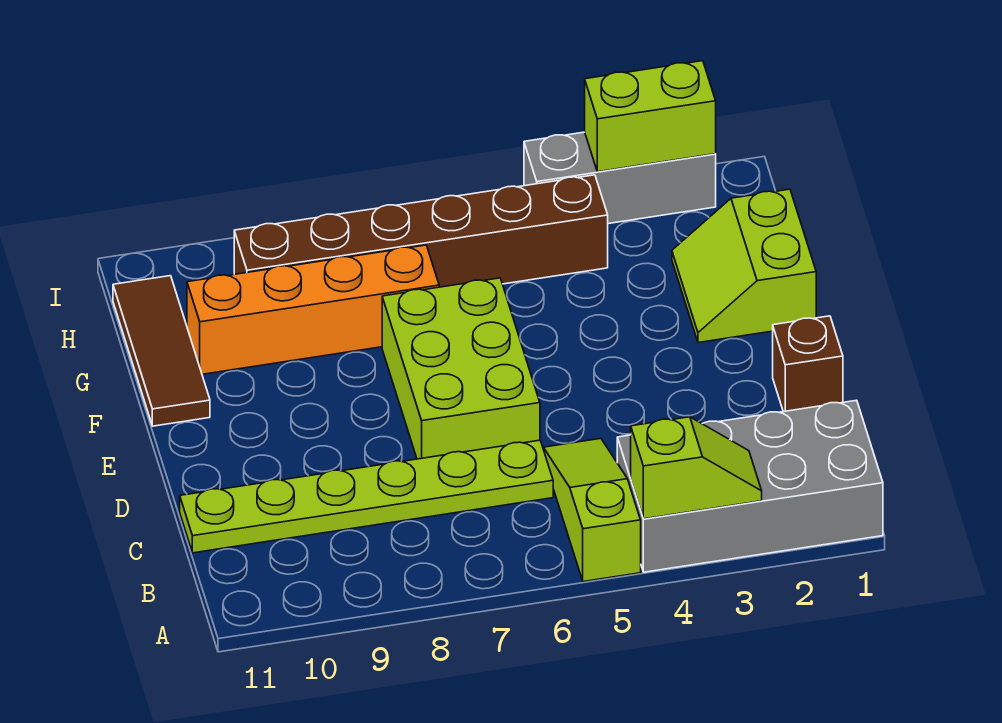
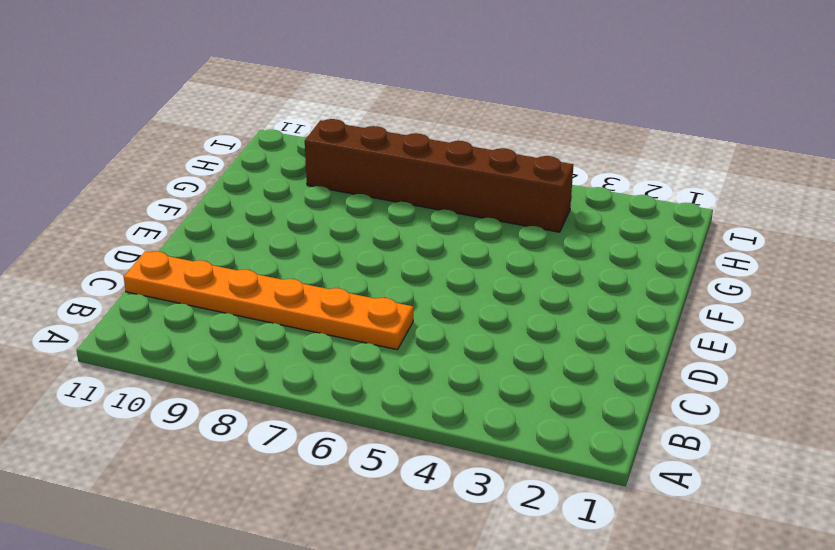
orange 1x6 plate [124,252,413,350] -> lime 1x6 plate [180,440,553,553]
none -> grey 2x4 brick [617,400,883,572]
none -> lime 1x3 slope [543,438,641,582]
none -> brown 1x1 brick [773,316,843,412]

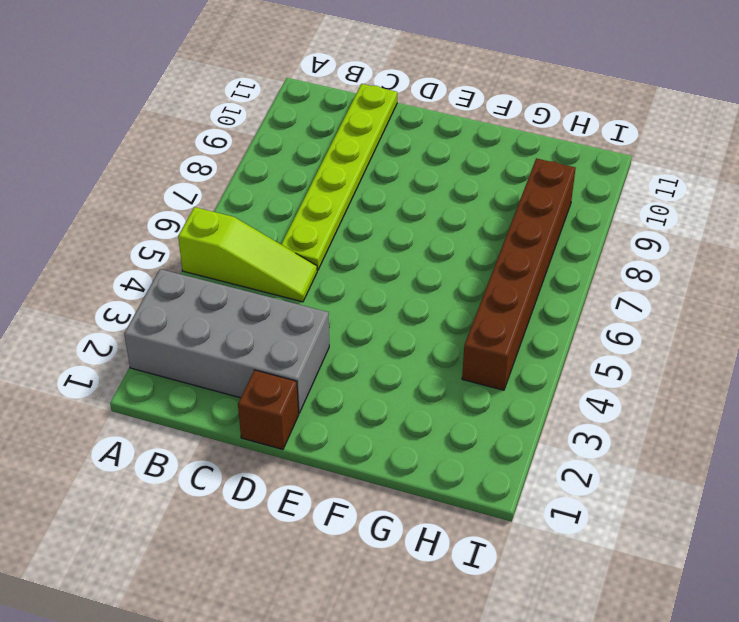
grey 2x4 brick [124,269,329,413] -> grey 2x4 brick turned to [617,400,883,572]
none -> lime 2x3 brick [382,278,540,459]
none -> lime 2x2 slope [672,189,816,343]
none -> brown 1x3 tile [113,276,210,426]

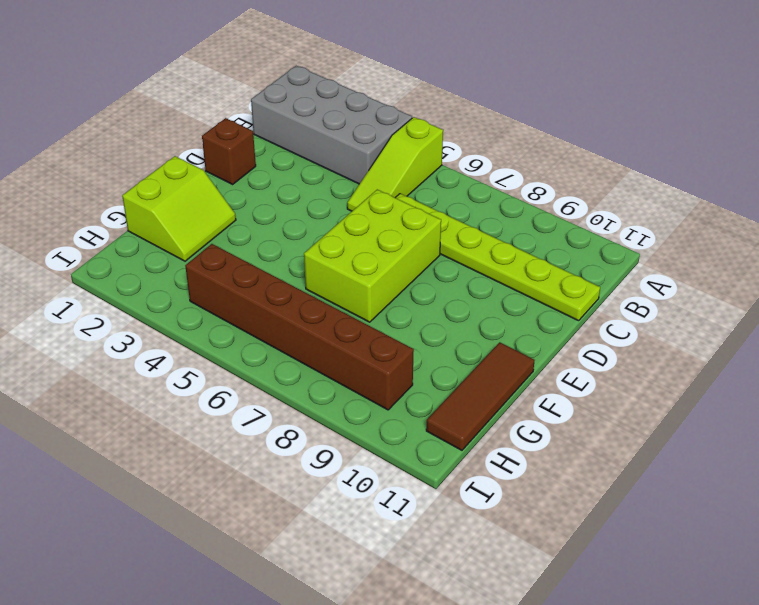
none -> orange 1x4 brick [187,245,439,374]
none -> grey 1x3 brick [524,132,716,224]
none -> lime 1x2 slope [631,417,762,519]

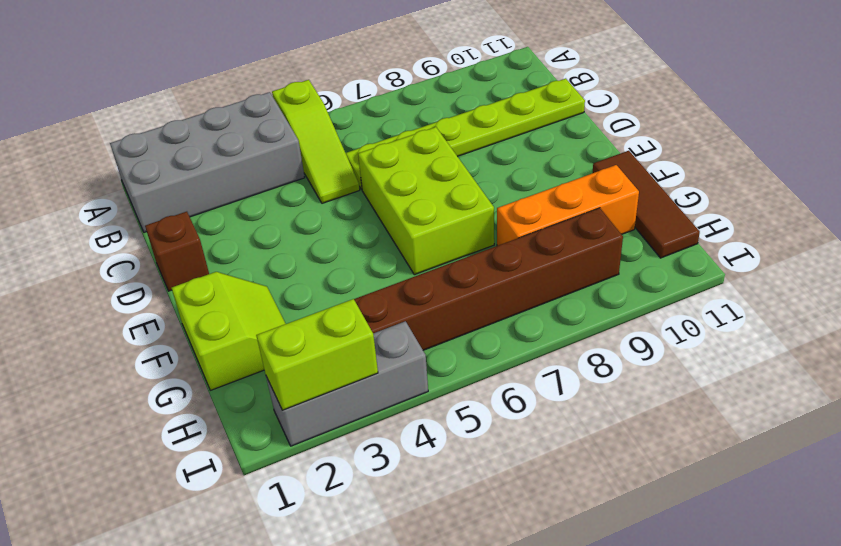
orange 1x3 brick [497,165,639,246] -> orange 1x4 brick [187,245,439,374]
none -> lime 1x2 slope [631,417,762,519]

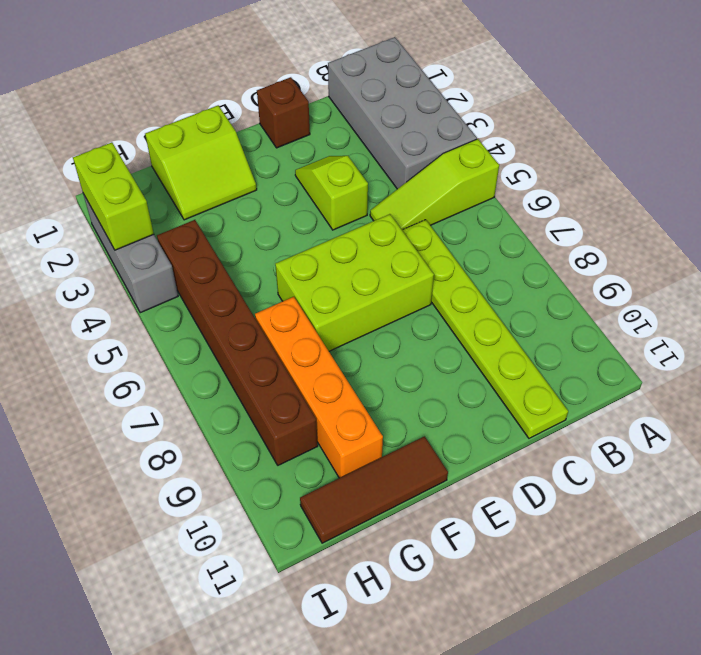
lime 1x2 slope [295,156,368,230] -> lime 1x2 slope moved to [631,417,762,519]

